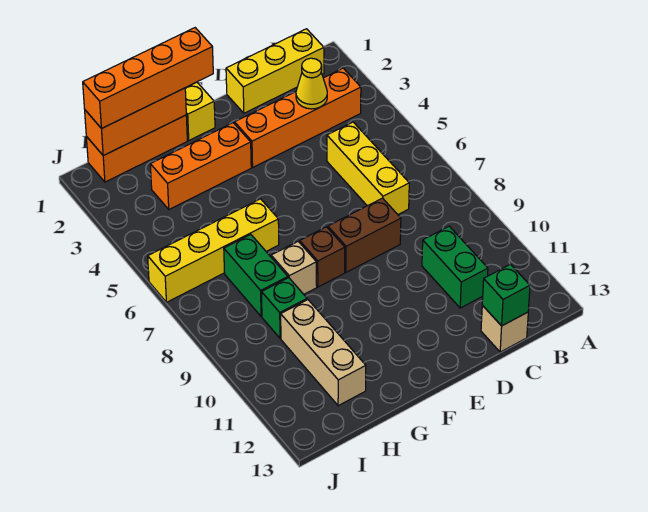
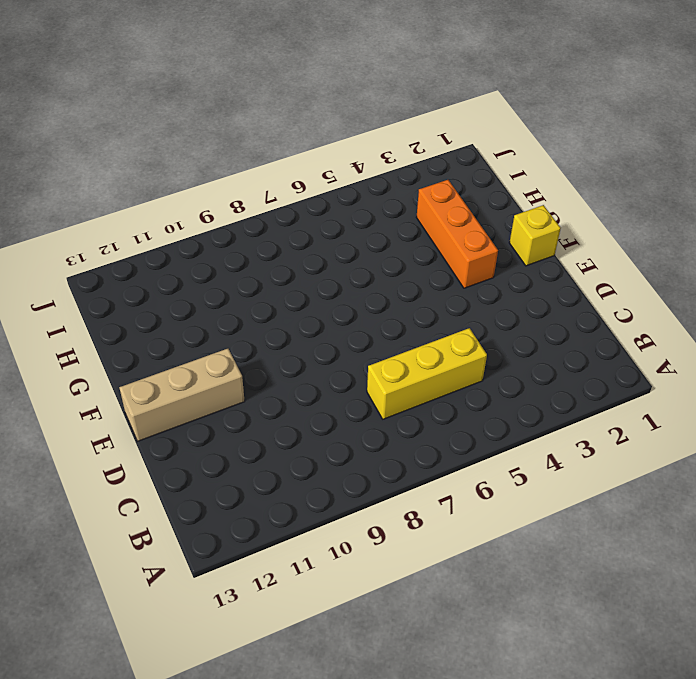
tan 1x3 brick [119,349,245,441] -> tan 1x3 brick moved to [281,300,366,406]
none -> yellow 1x3 brick [226,29,324,113]
none -> orange 1x4 brick [235,68,361,167]
none -> green 1x2 brick [422,226,488,308]

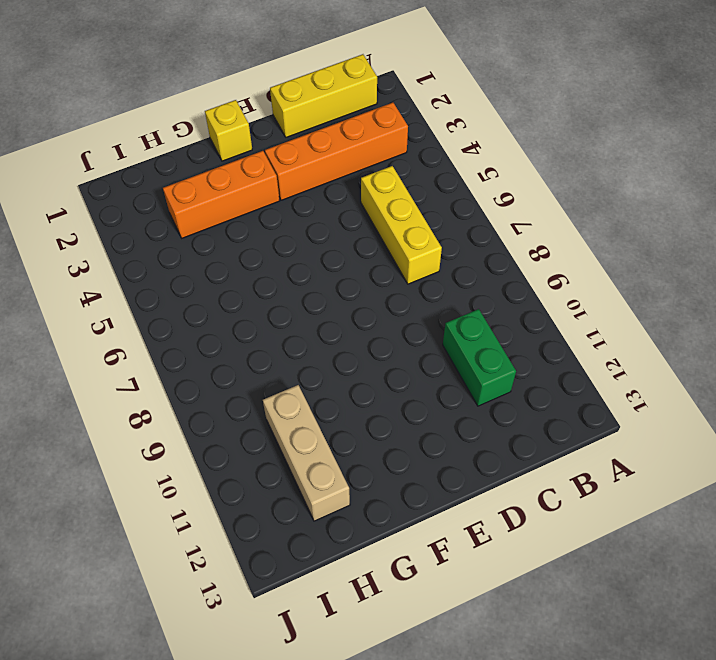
none -> tan 1x1 brick [481,305,528,352]
none -> brown 1x2 brick [328,198,401,272]
none -> brown 1x1 brick [300,227,345,287]

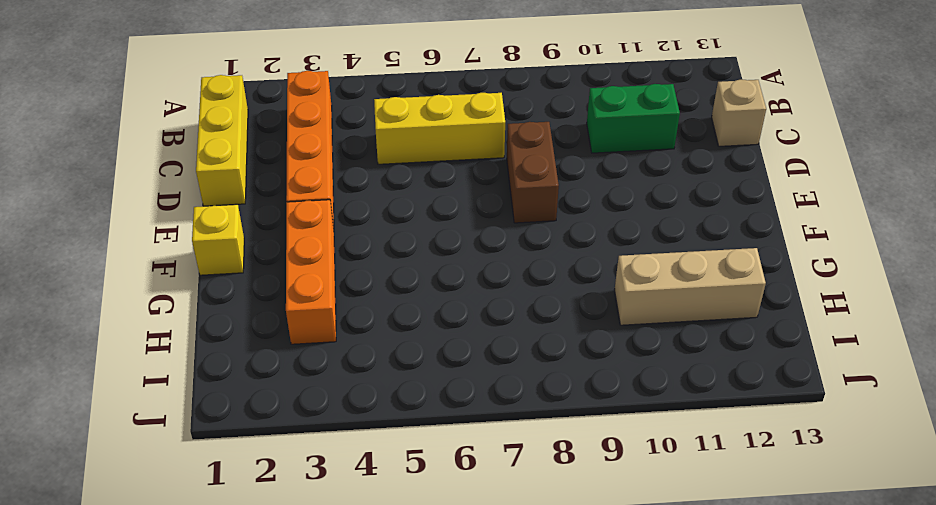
none -> brown 1x1 brick [300,227,345,287]
none -> orange 1x3 brick [86,115,187,182]
none -> yellow 1x4 brick [148,199,279,302]

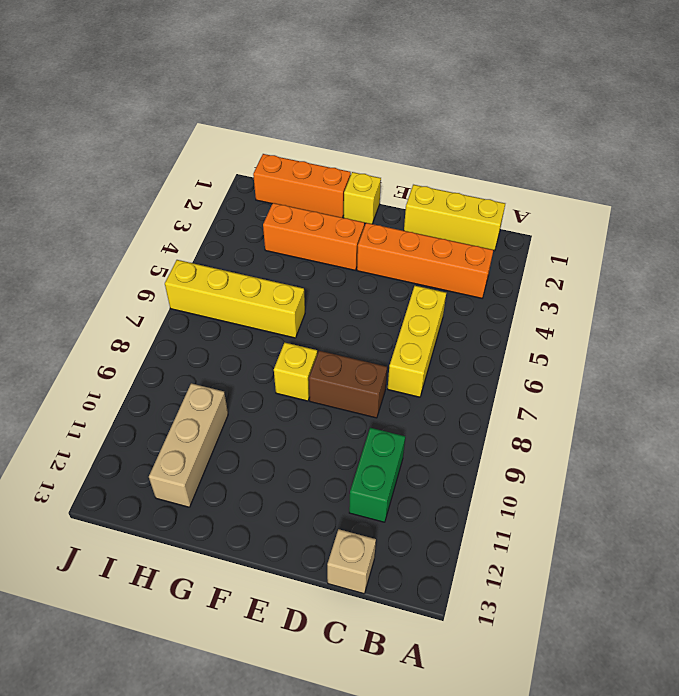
yellow 1x1 brick [274,342,317,401] -> brown 1x1 brick [300,227,345,287]
none -> tan 1x1 brick [271,242,317,294]
none -> green 1x2 brick [224,235,288,316]
none -> green 1x1 brick [262,278,307,338]

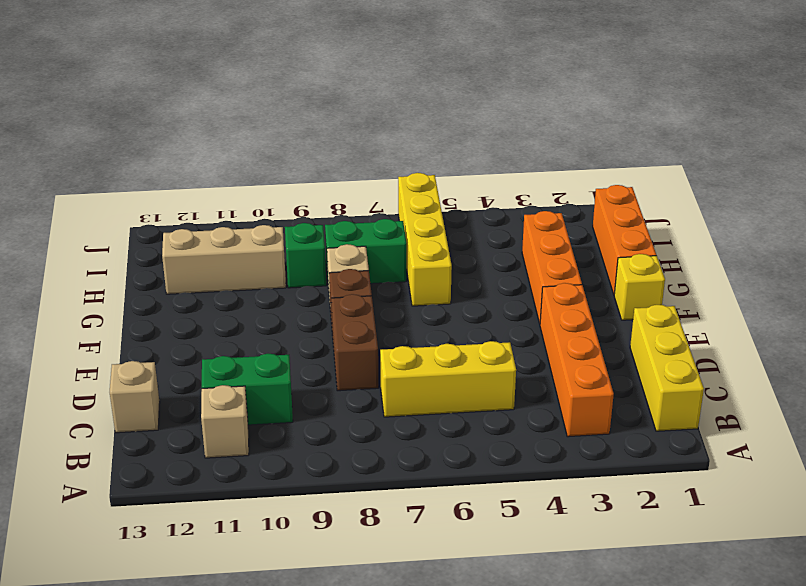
tan 1x1 brick [201,385,249,458] -> none
none -> yellow 1x1 cone [296,58,327,109]
none -> green 1x1 brick [482,264,530,326]
none -> orange 1x3 brick [85,88,186,156]

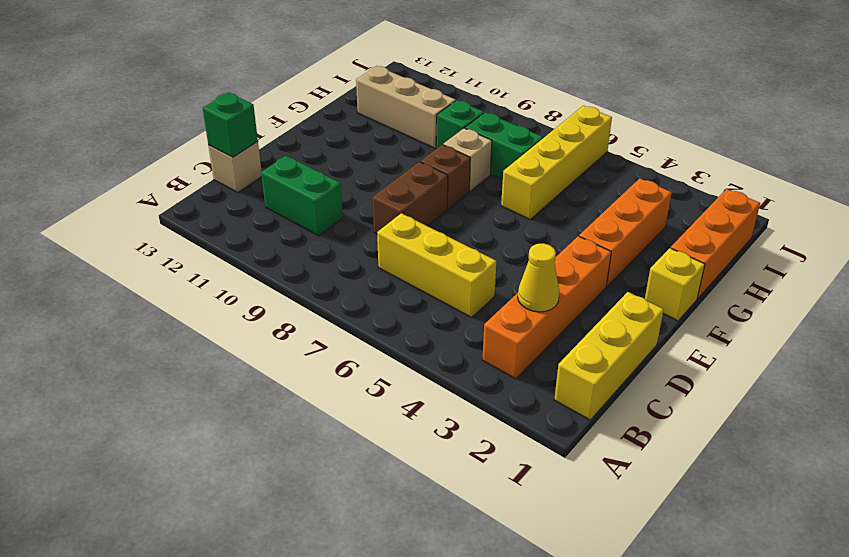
none -> orange 1x3 brick [85,88,186,156]
none -> orange 1x4 brick [83,28,213,129]

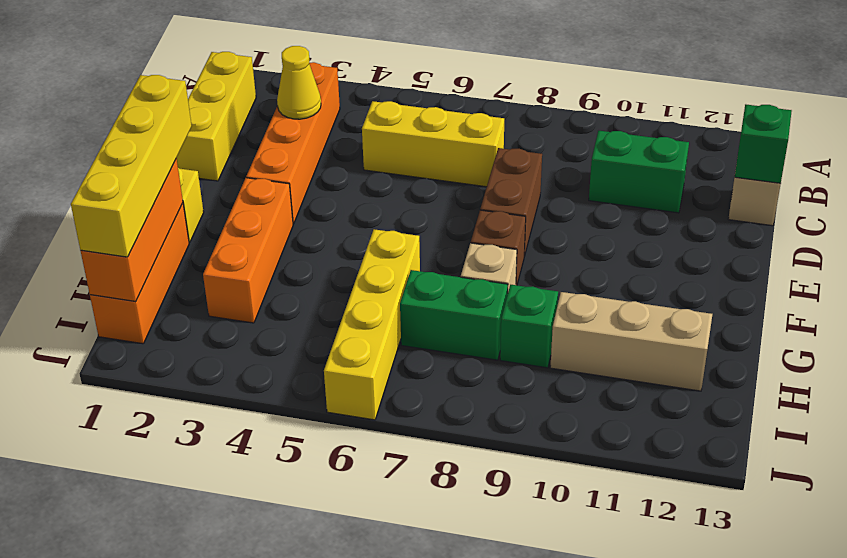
yellow 1x4 brick [71,75,192,257] -> orange 1x4 brick [83,28,213,129]

